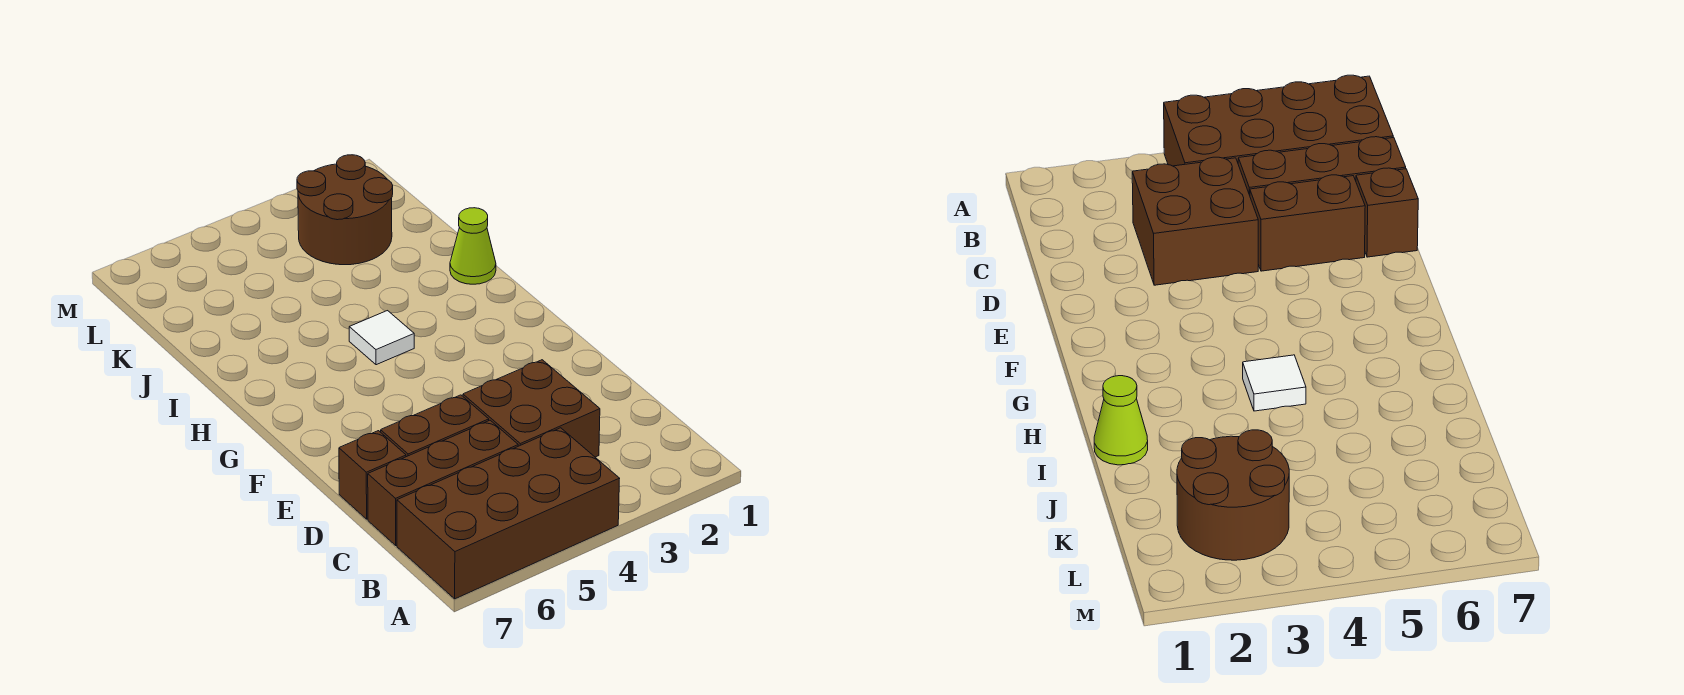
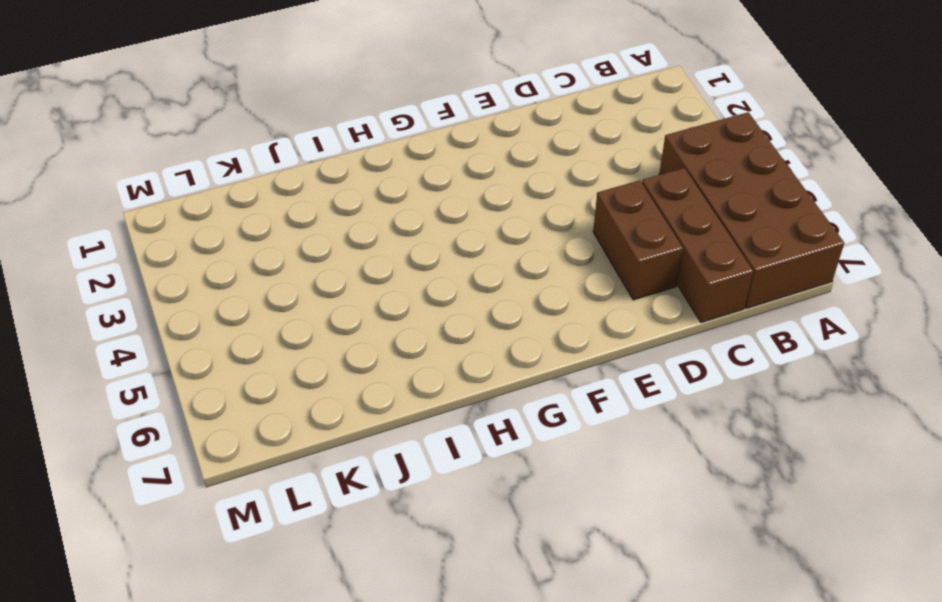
none -> brown 2x2 brick [463,360,600,457]
none -> brown 1x1 brick [339,431,406,519]

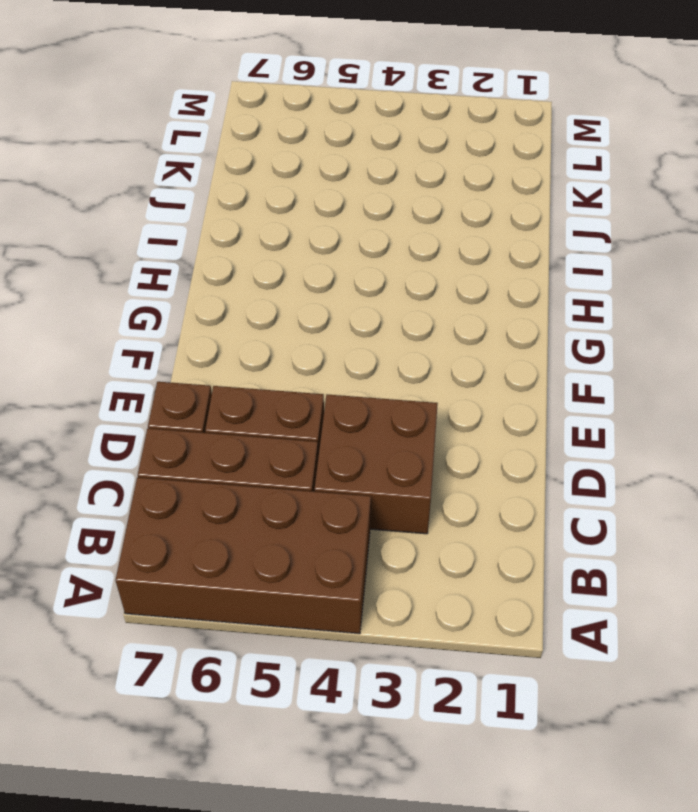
none -> white 1x1 tile [349,311,414,365]
none -> lime 1x1 cone [450,208,496,284]

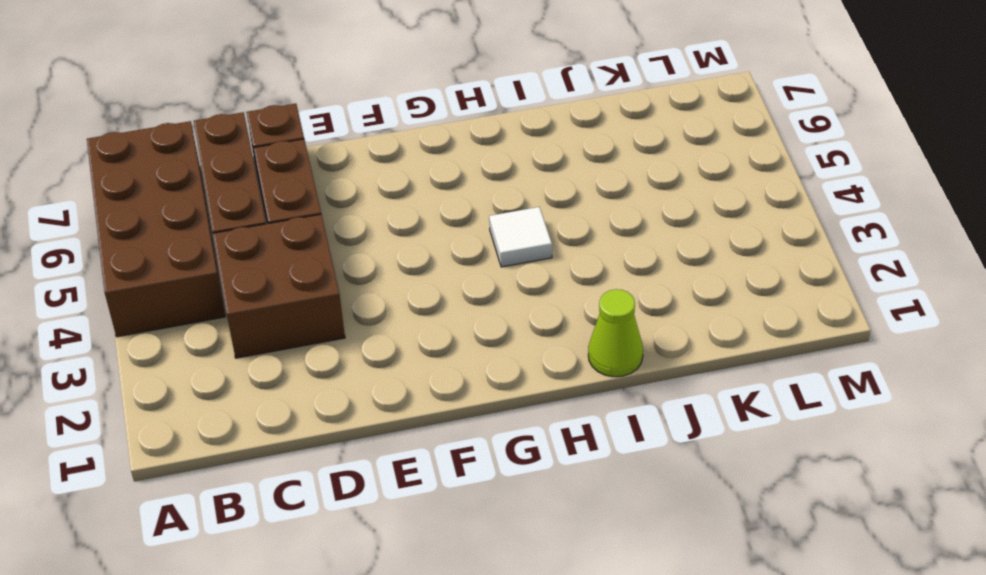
none -> brown 2x2 round brick [297,155,393,265]

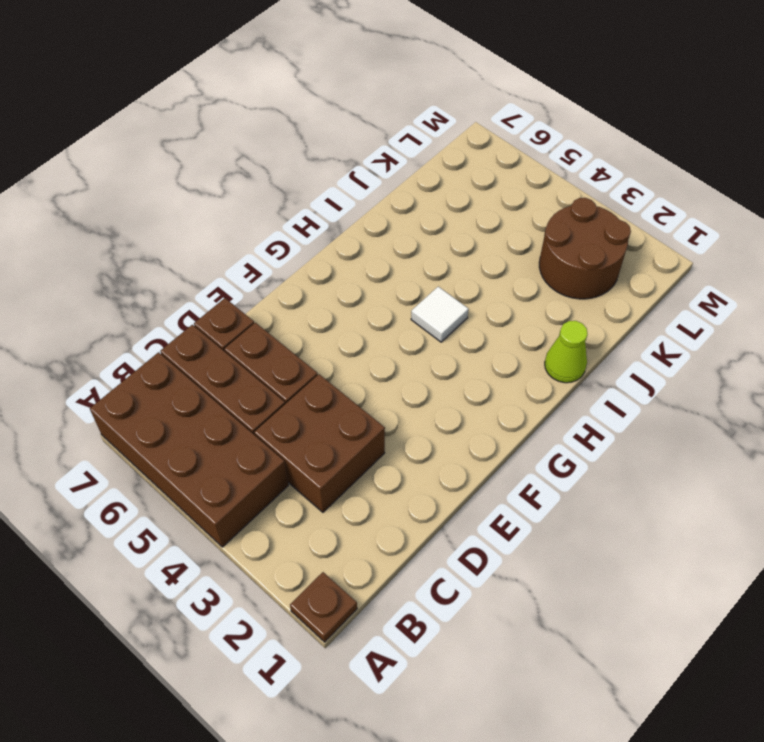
brown 1x1 plate [290,572,357,642] -> none

